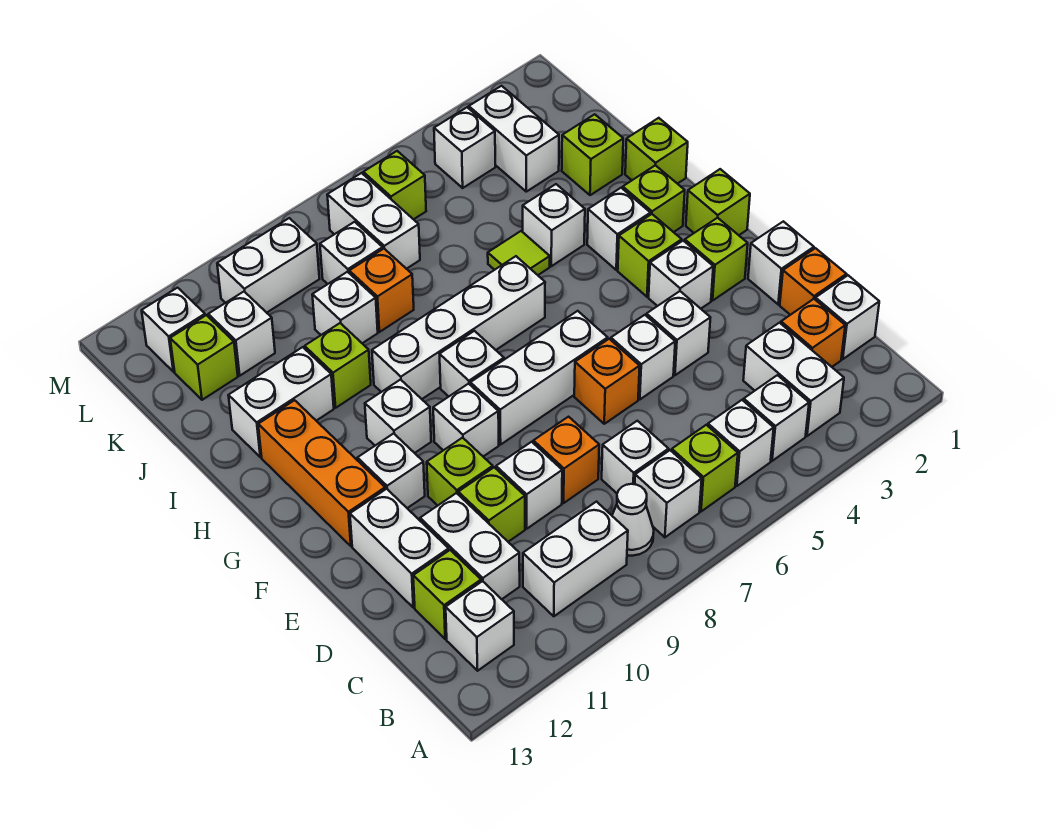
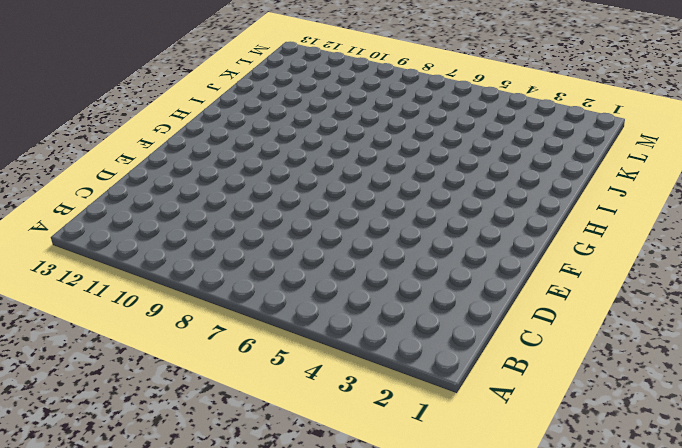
none -> white 1x2 brick [743,323,844,436]
none -> white 1x1 brick [744,375,809,461]
none -> white 1x1 brick [708,400,774,486]
none -> lime 1x1 brick [672,425,738,512]

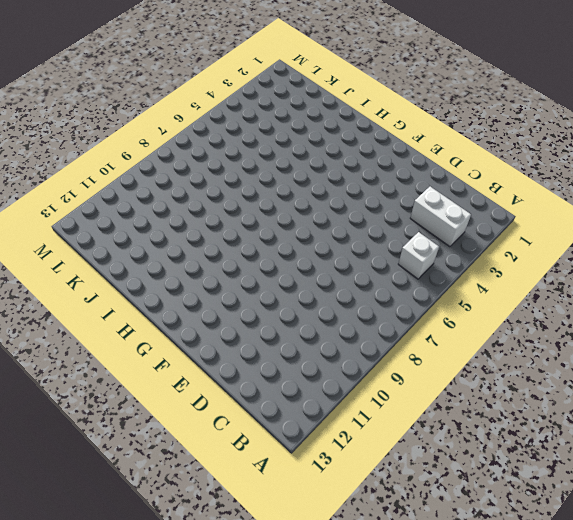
none -> white 1x1 brick [744,375,809,461]
none -> lime 1x1 brick [672,425,738,512]
none -> white 1x1 brick [635,450,702,537]
none -> white 1x1 cone [612,484,654,556]

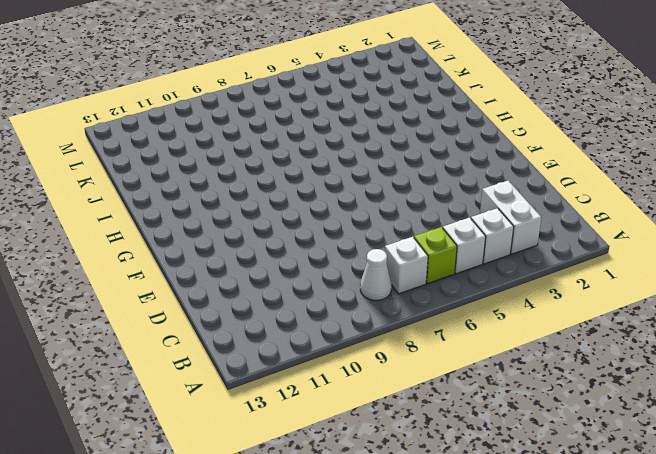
none -> white 1x2 brick [523,502,628,616]
none -> white 1x1 brick [446,581,514,671]
none -> white 1x1 brick [815,275,879,359]
none -> orange 1x1 brick [781,299,845,367]

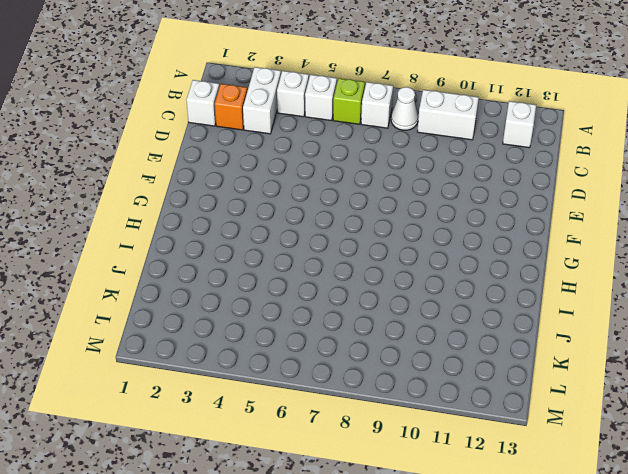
none -> white 1x1 brick [602,421,668,493]
none -> white 1x2 brick [420,493,520,599]
none -> lime 1x1 brick [413,550,481,639]
none -> orange 1x1 brick [780,248,846,315]

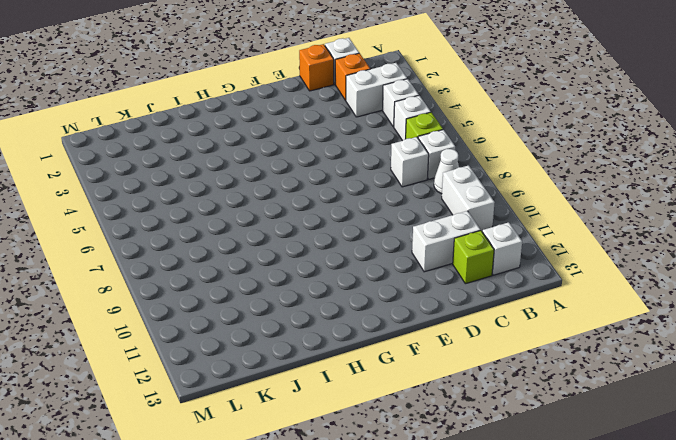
none -> orange 1x1 brick [533,417,599,503]
none -> white 1x1 brick [496,442,562,529]
none -> lime 1x1 brick [458,467,525,542]
none -> white 1x2 brick [350,489,449,608]

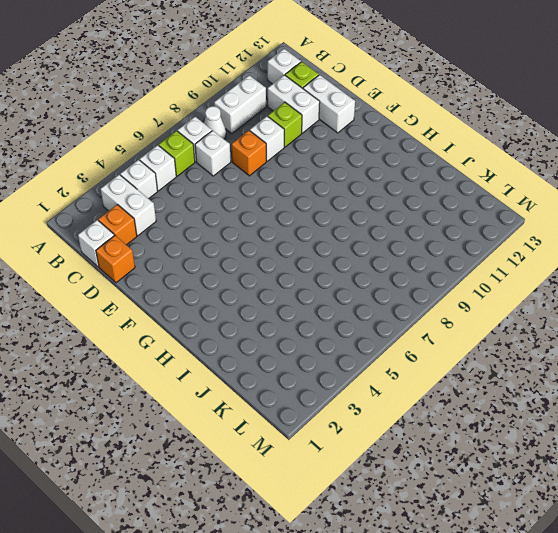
none -> white 1x1 brick [748,221,814,304]
none -> white 1x1 brick [646,291,710,375]
none -> white 1x1 brick [611,315,675,399]
none -> orange 1x1 brick [574,339,640,424]

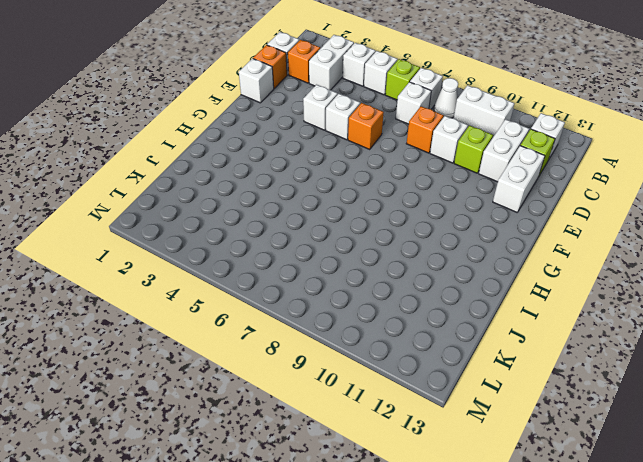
none -> lime 1x1 brick [427,438,493,506]
none -> lime 1x1 brick [685,218,748,301]
none -> white 1x1 brick [649,241,713,309]
none -> white 1x3 brick [470,311,608,445]

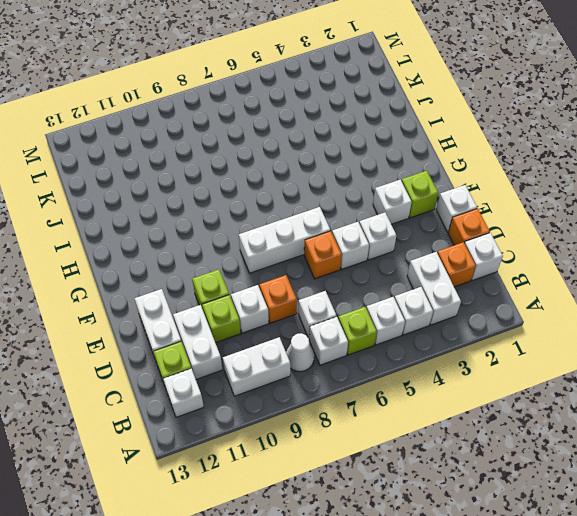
none -> white 1x1 brick [433,384,499,456]
none -> white 1x1 brick [358,433,425,508]
none -> orange 1x3 brick [258,400,385,546]
none -> lime 1x1 brick [686,169,750,235]

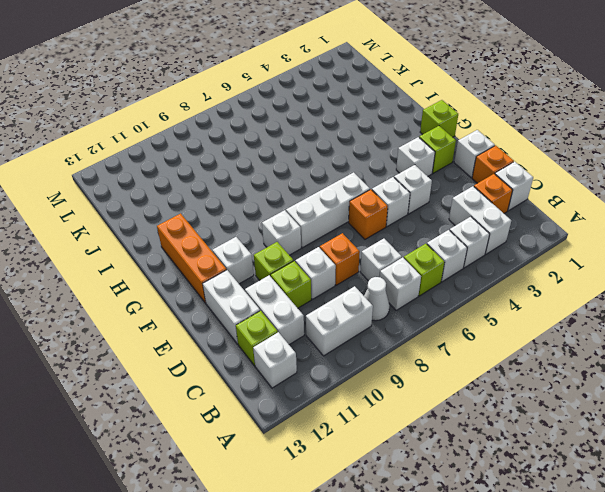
none -> lime 1x1 brick [618,214,682,297]
none -> white 1x1 brick [440,331,504,396]
none -> white 1x1 brick [365,380,431,453]
none -> lime 1x1 brick [623,165,685,232]

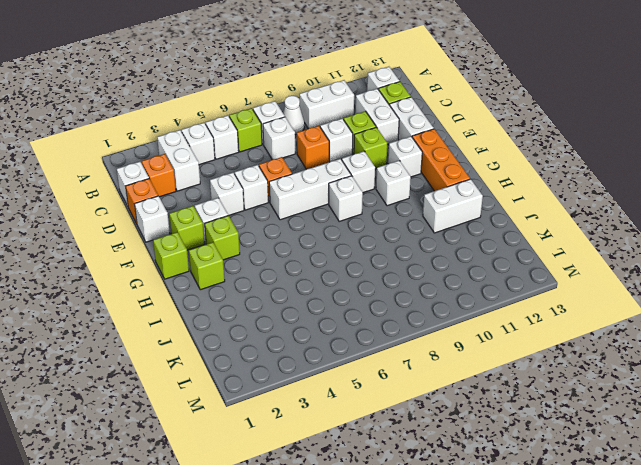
none -> white 1x1 brick [587,188,650,270]
none -> white 1x4 brick [372,256,545,399]
none -> lime 1x1 brick [625,118,688,184]
none -> white 1x1 brick [523,184,585,266]

